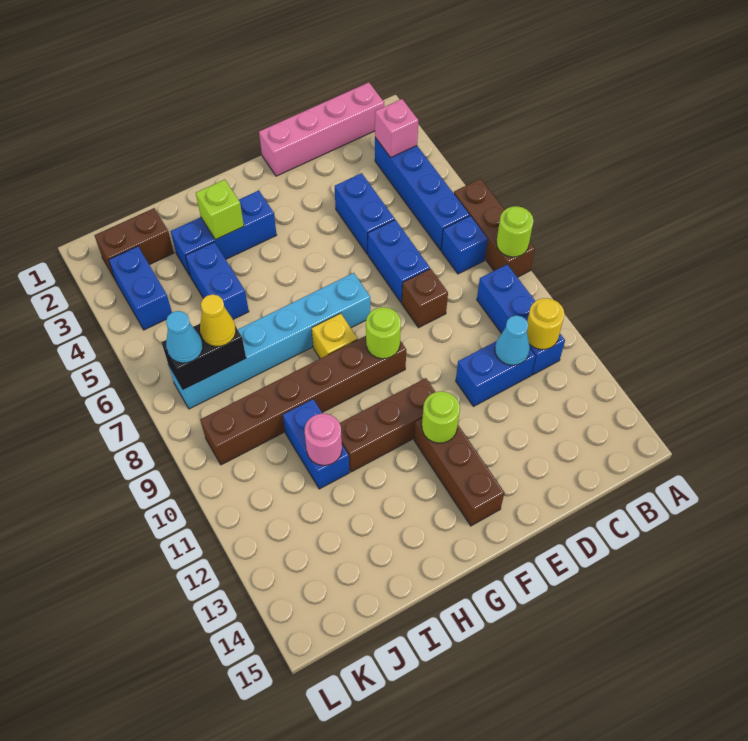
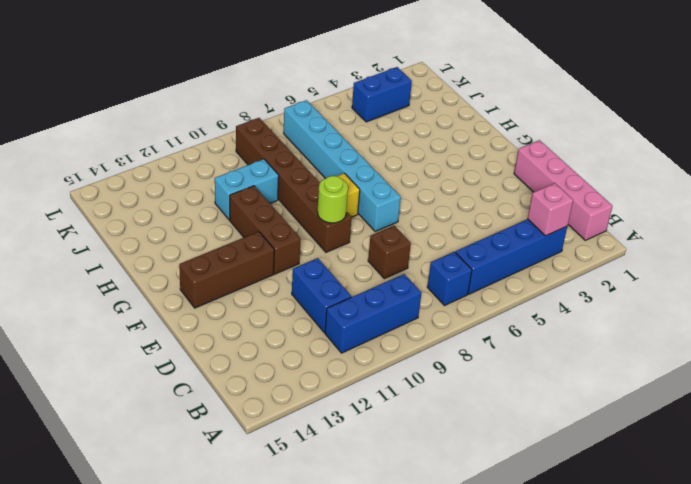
cyan 1x2 brick [215,159,279,220] -> blue 1x2 brick [283,399,349,489]
none -> brown 1x3 brick [454,179,535,277]
none -> blue 1x2 brick [335,173,395,254]
none -> blue 1x2 brick [368,220,430,303]
none -> blue 1x3 brick [171,191,277,275]

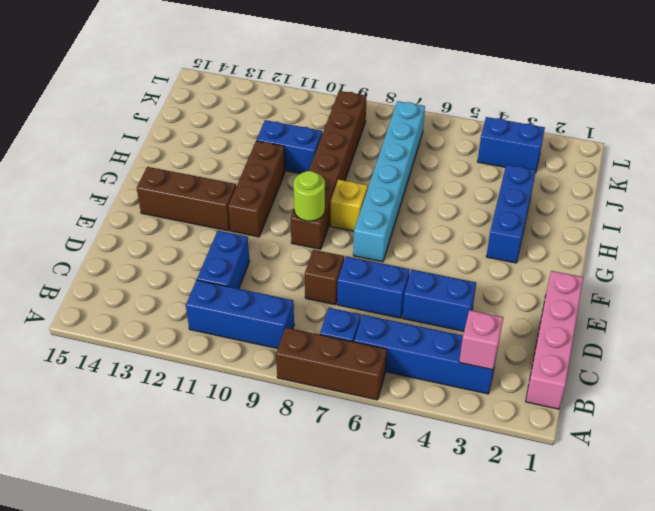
none -> blue 1x2 brick [186,242,249,319]
none -> brown 1x2 brick [94,208,174,279]
none -> lime 1x1 round brick [496,206,533,257]
none -> yellow 1x1 round brick [527,298,565,349]

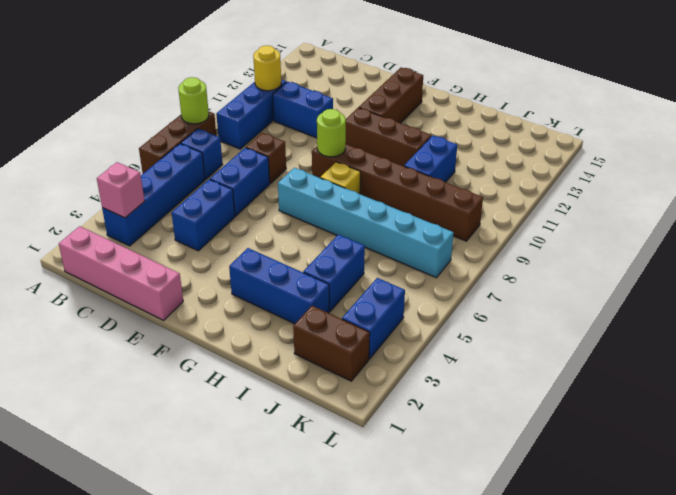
none -> cyan 1x1 cone [495,315,530,365]
none -> lime 1x1 round brick [422,391,460,443]
none -> lime 1x1 brick [196,180,244,240]
none -> pink 1x1 round brick [305,414,342,465]

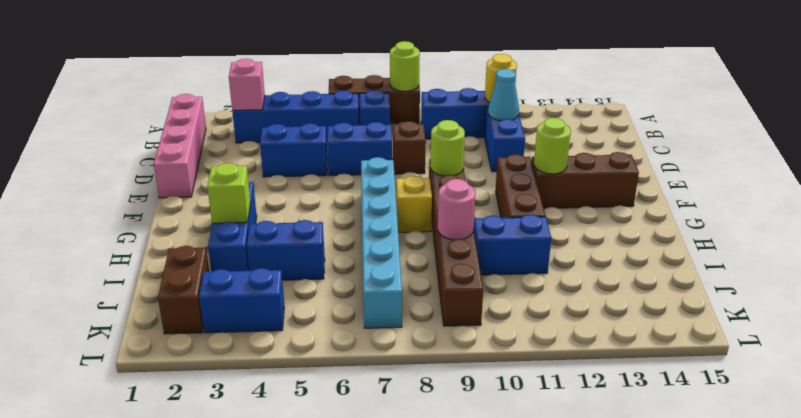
pink 1x1 round brick [438,179,475,240] -> pink 1x1 round brick moved to [305,414,342,465]
none -> black 1x2 brick [161,324,246,390]
none -> yellow 1x1 cone [200,294,236,346]
none -> cyan 1x1 cone [166,311,203,363]

